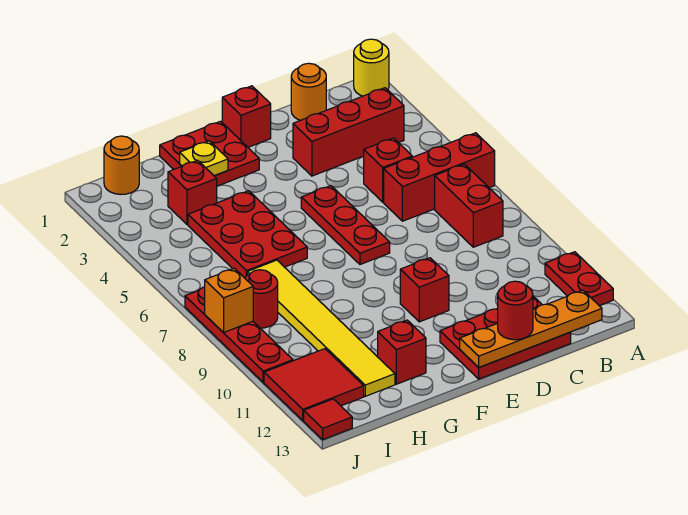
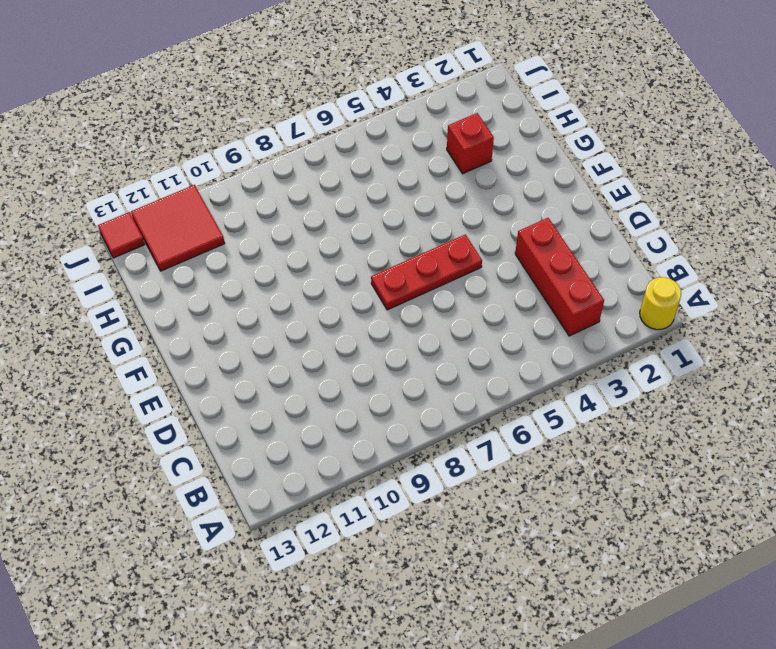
none -> red 1x3 brick [384,133,495,221]
none -> red 1x2 plate [545,252,613,306]
none -> red 1x2 brick [435,164,503,247]

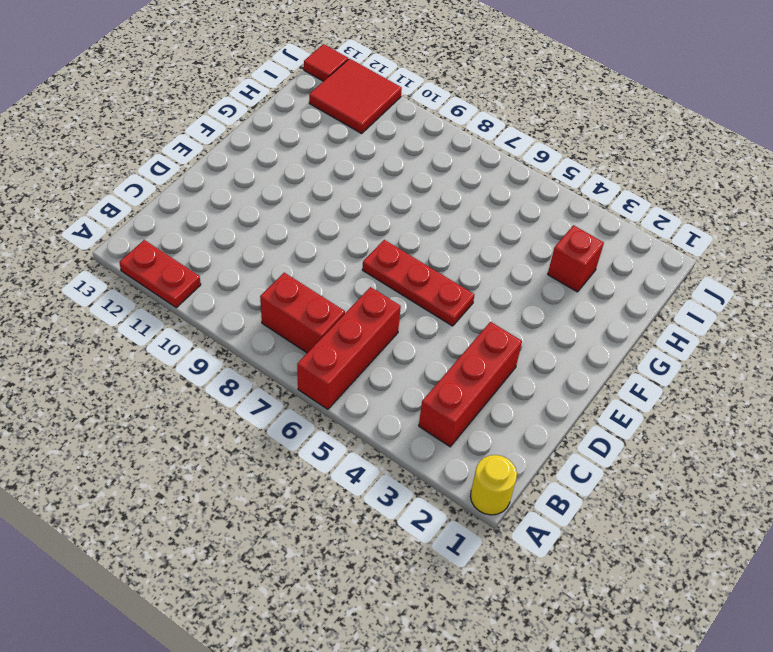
none -> orange 1x1 round brick [291,63,326,120]
none -> red 1x1 brick [363,138,412,202]
none -> red 2x3 plate [440,296,571,379]

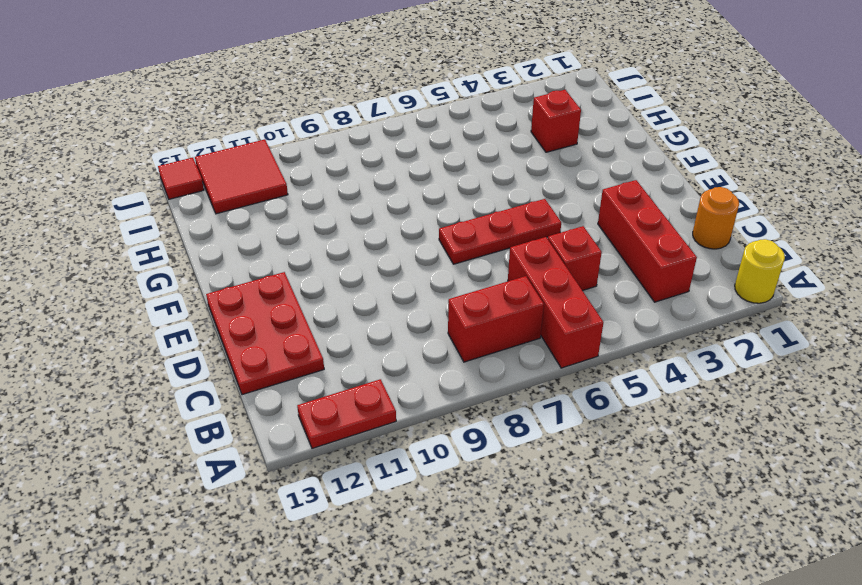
none -> red 1x1 brick [222,86,271,147]
none -> red 1x1 brick [400,258,449,322]
none -> red 2x2 plate [160,121,259,186]

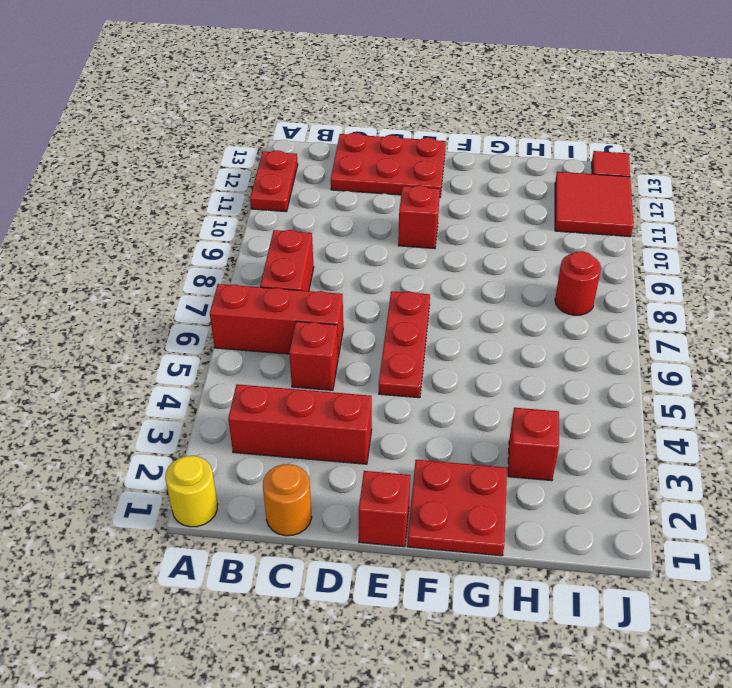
none -> red 2x3 plate [188,191,307,278]
none -> red 1x1 brick [378,320,426,384]
none -> yellow 1x6 tile [247,260,395,396]

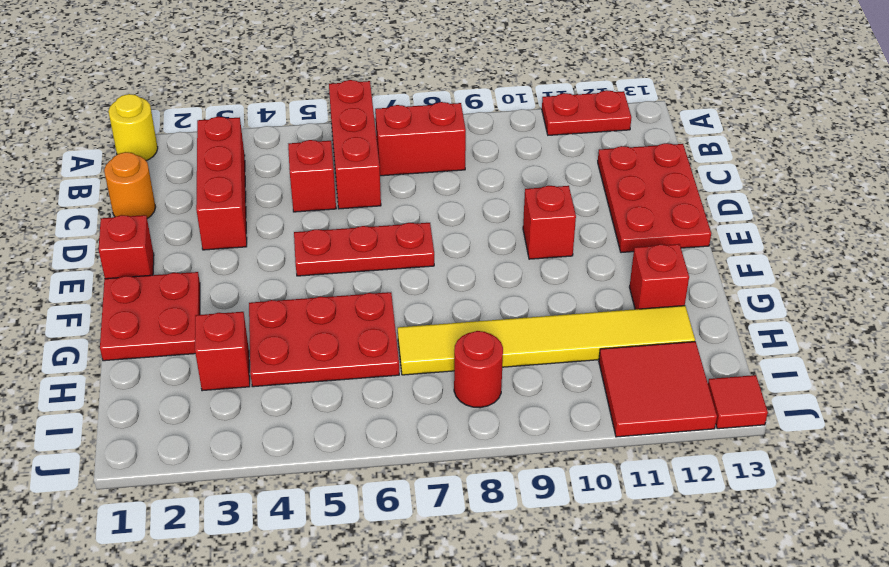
none -> orange 1x1 round brick [104,136,139,194]
none -> red 1x4 plate [185,287,293,382]
none -> orange 1x4 plate [460,290,602,367]

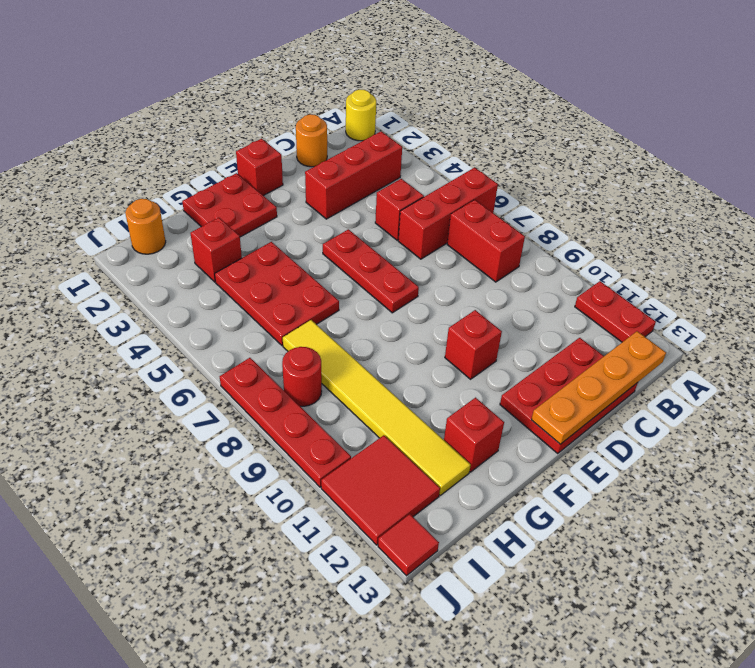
none -> yellow 1x1 plate [180,141,228,176]
none -> orange 1x1 brick [205,268,253,333]
none -> red 1x1 round brick [498,281,533,340]

